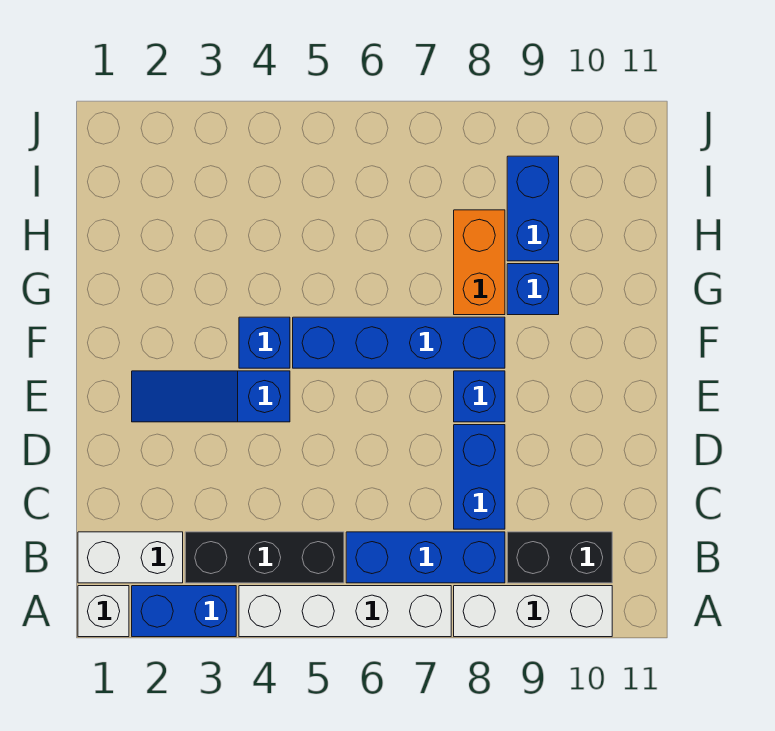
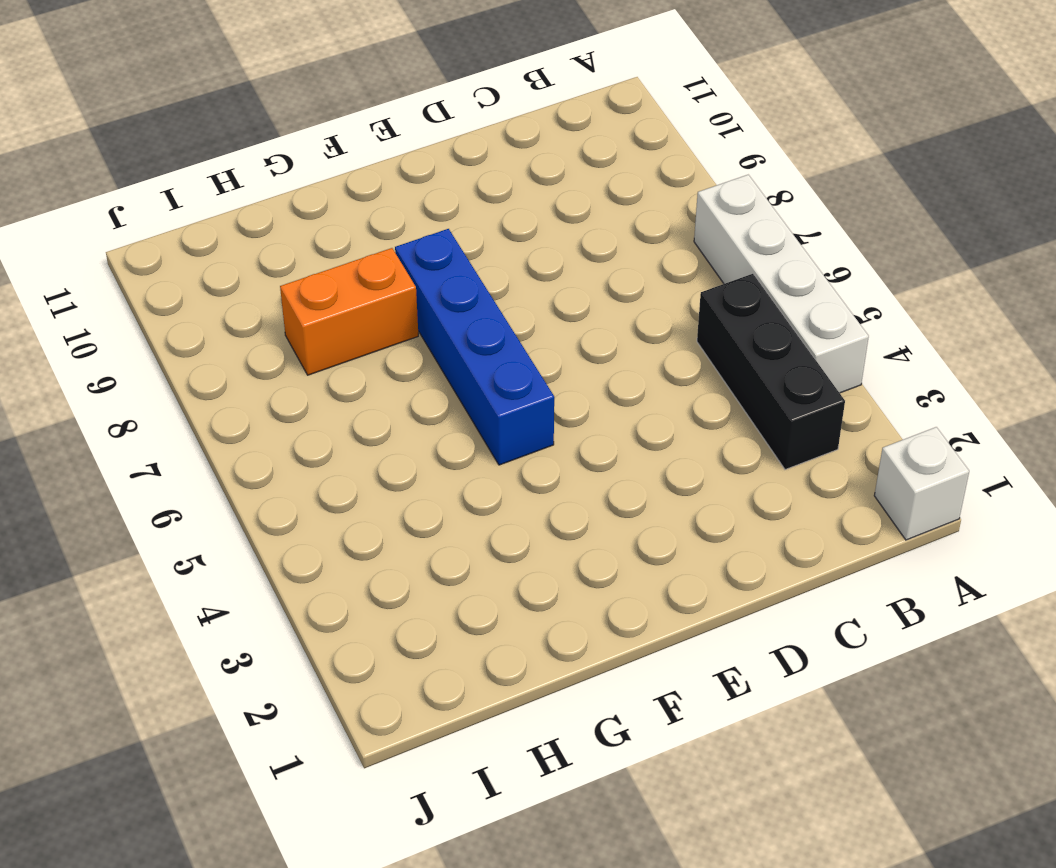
none -> blue 1x2 brick [132,586,236,637]
none -> white 1x3 brick [454,586,612,637]
none -> white 1x2 brick [78,532,183,583]

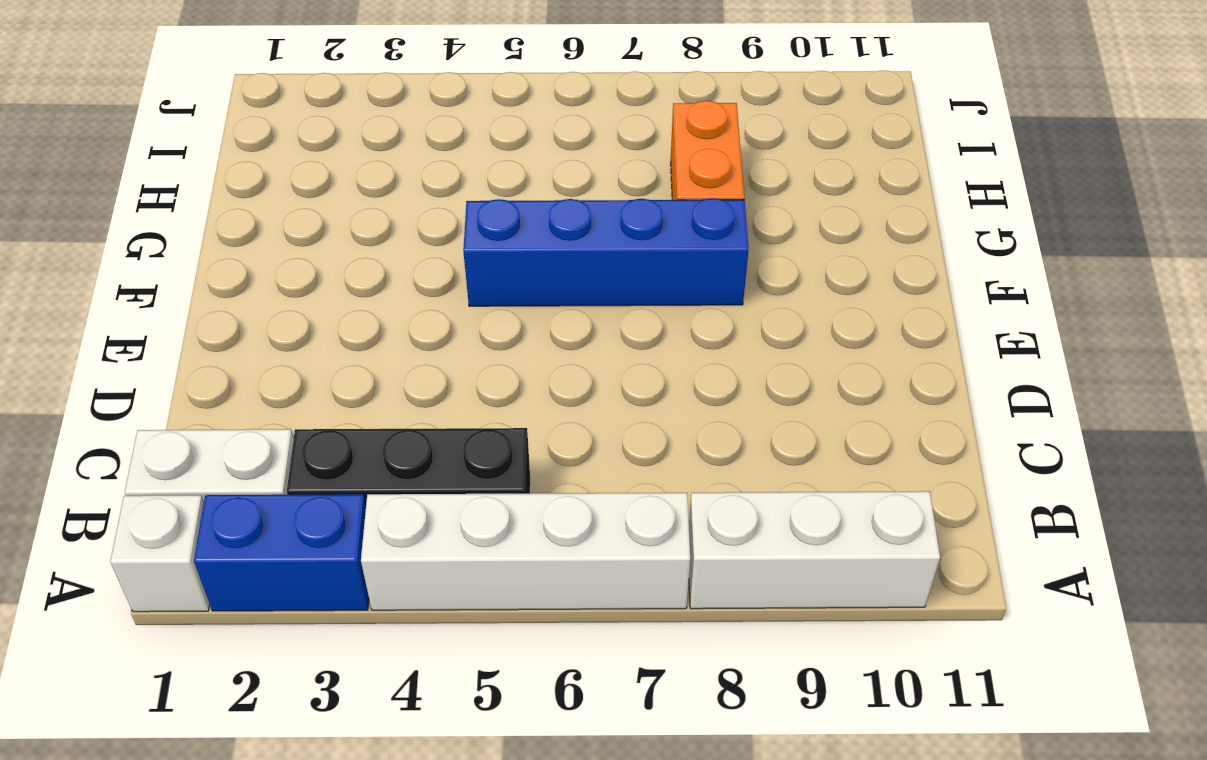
none -> blue 1x3 brick [346,532,505,583]
none -> black 1x2 brick [507,532,612,583]
none -> blue 1x2 brick [454,425,505,529]

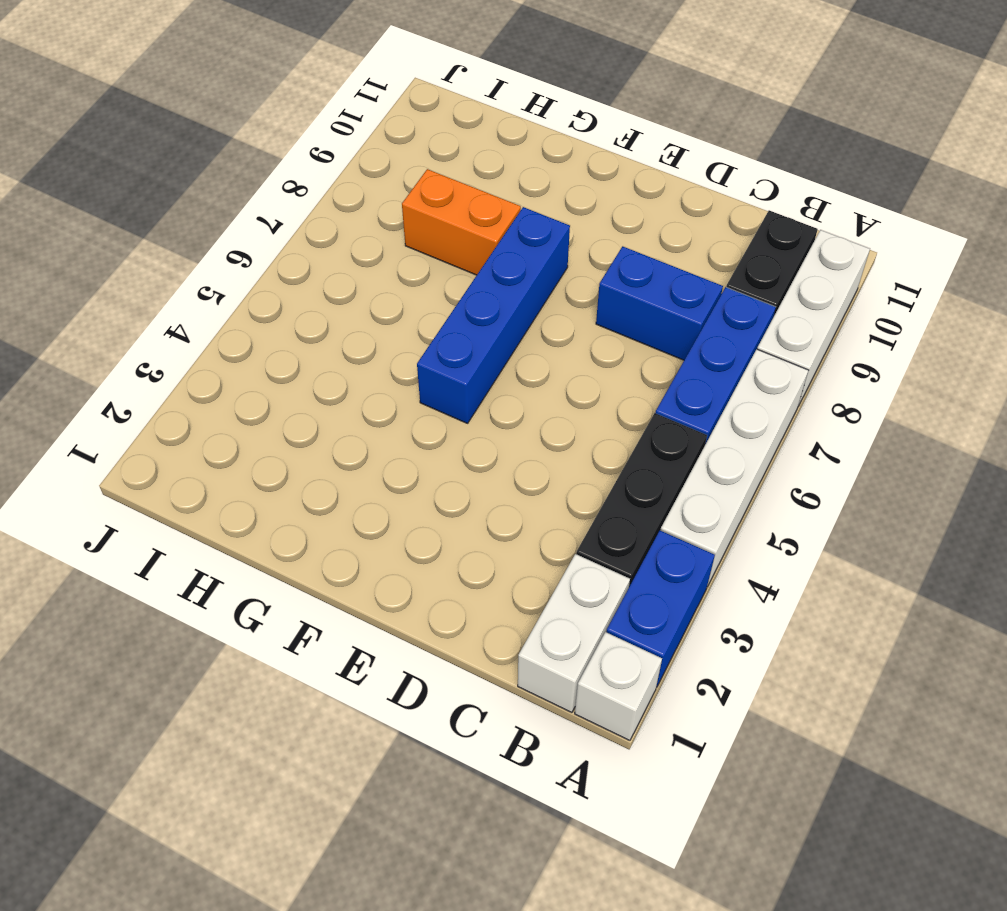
none -> blue 1x3 slope [132,371,290,422]
none -> blue 1x1 brick [454,371,505,422]
none -> blue 1x1 brick [239,317,290,368]

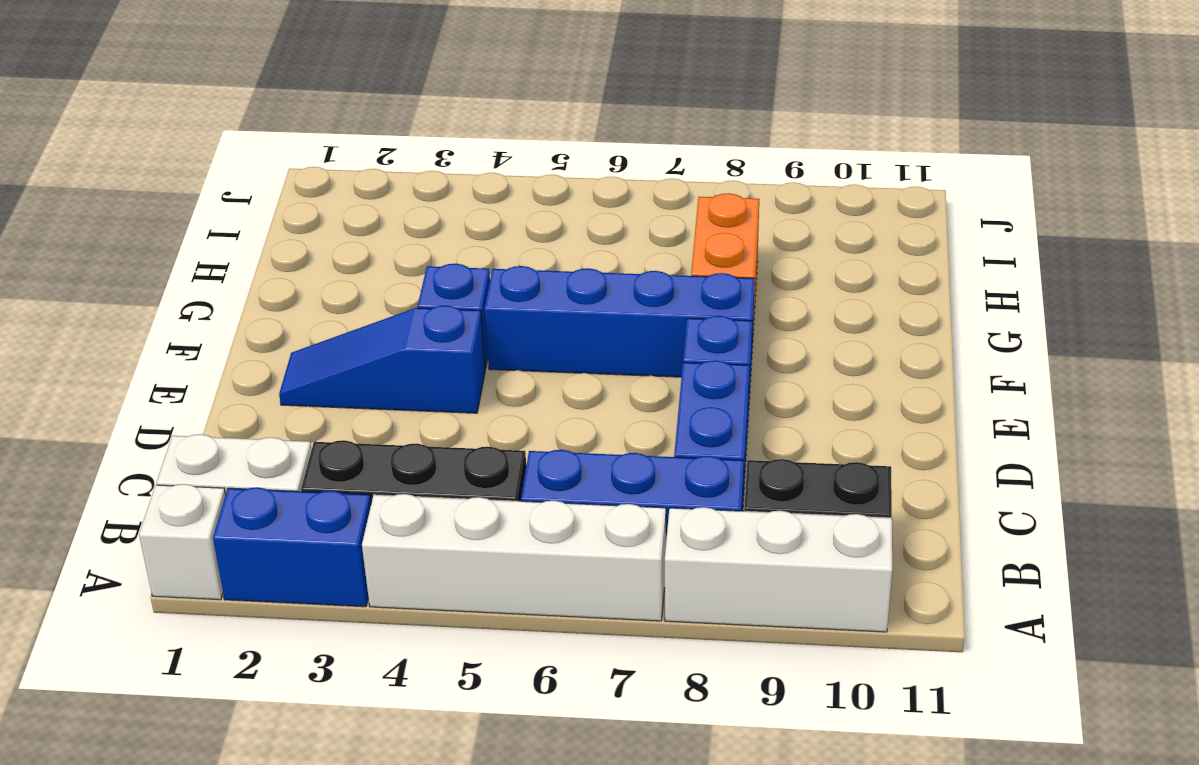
none -> blue 1x1 brick [507,264,559,315]
none -> blue 1x2 brick [507,156,559,261]

